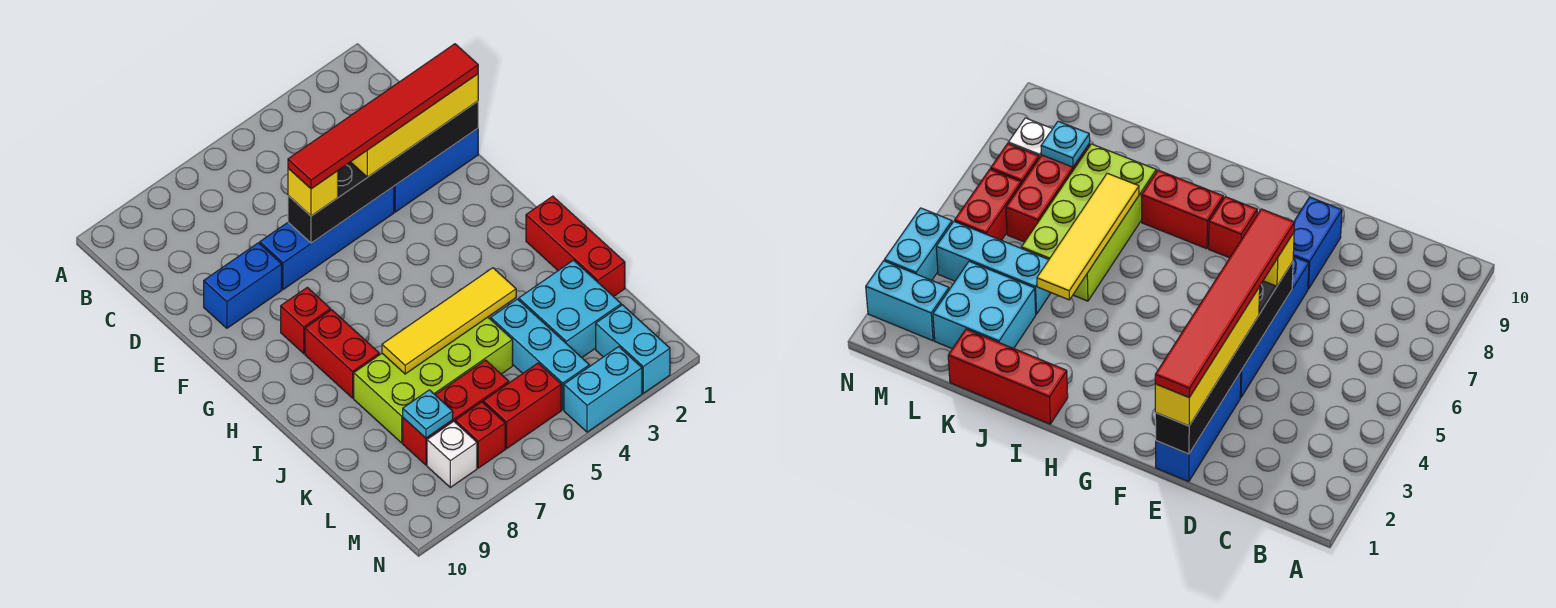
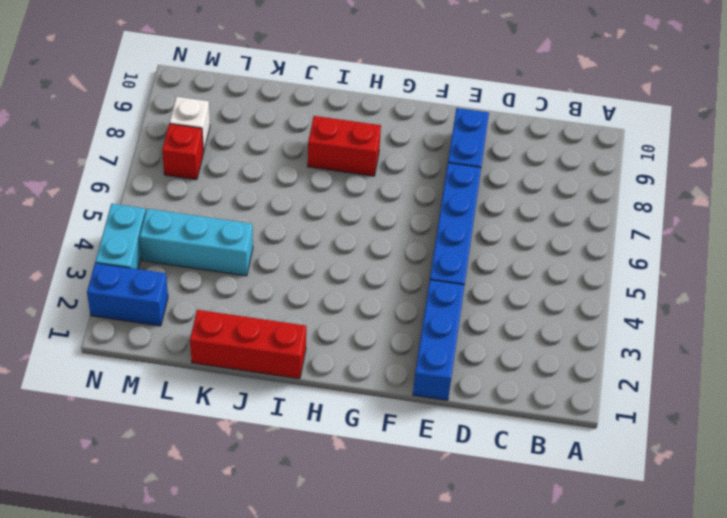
blue 1x2 brick [87,263,168,326] -> cyan 1x2 brick [596,305,670,393]
none -> red 1x1 brick [281,287,331,354]
none -> lime 2x4 brick [354,317,513,443]
none -> cyan 2x2 brick [519,260,621,357]

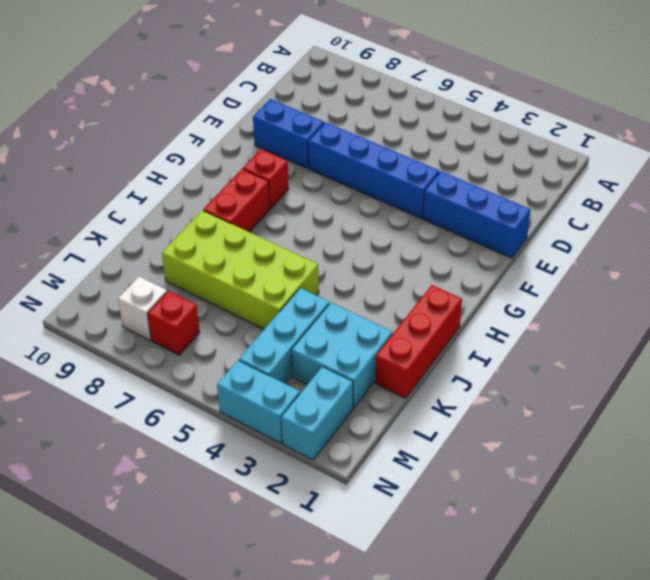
none -> red 1x3 brick [403,360,509,465]
none -> red 1x2 brick [483,363,561,449]
none -> black 1x6 brick [288,101,478,243]

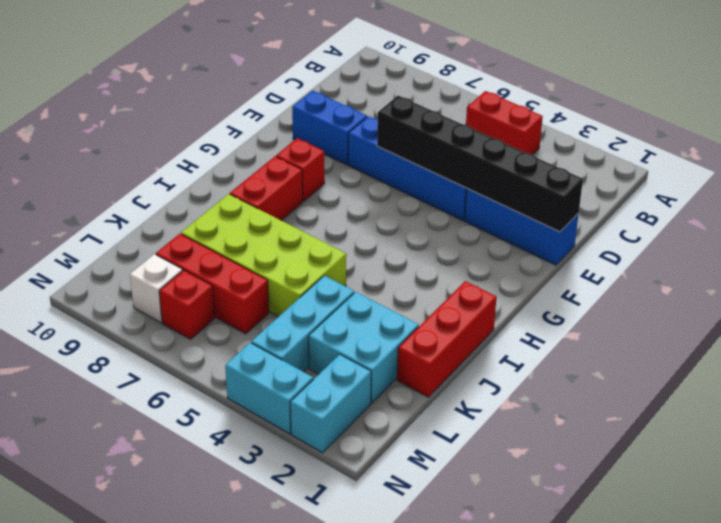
red 1x2 brick [466,91,543,154] -> red 1x2 brick moved to [483,363,561,449]
none -> yellow 1x4 tile [382,268,516,374]
none -> cyan 1x1 plate [403,390,453,438]
none -> yellow 1x4 brick [351,74,478,177]

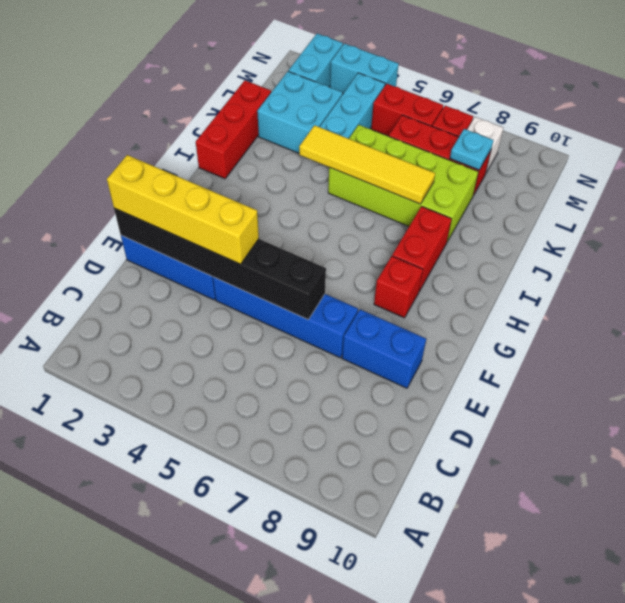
none -> yellow 1x1 brick [288,168,338,216]
none -> red 1x6 tile [288,44,478,189]

